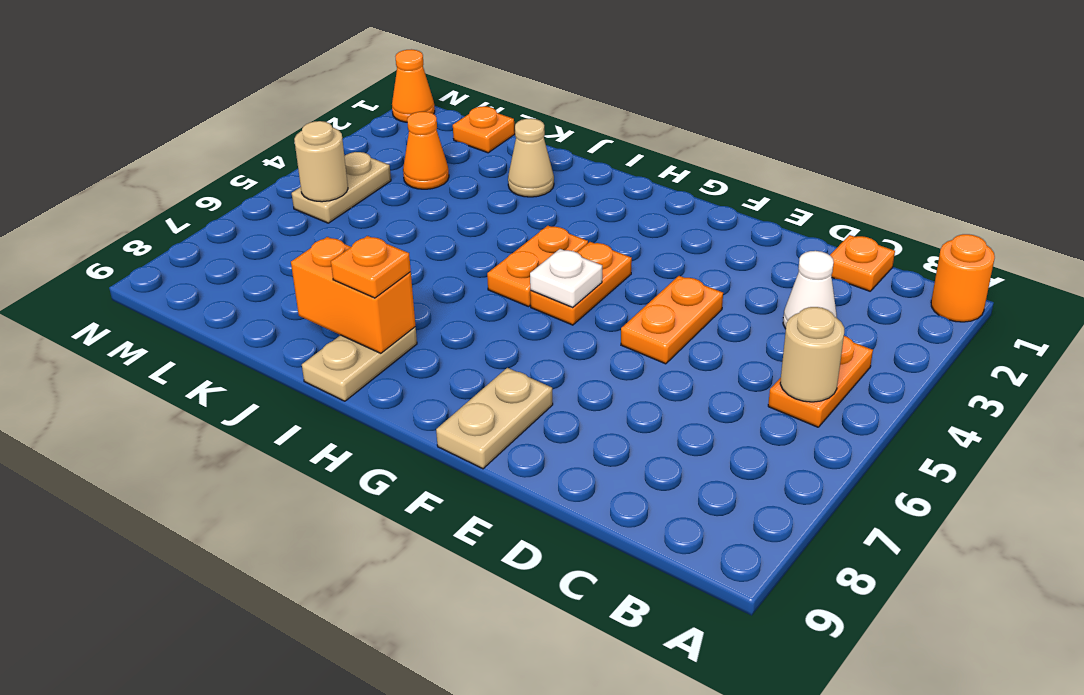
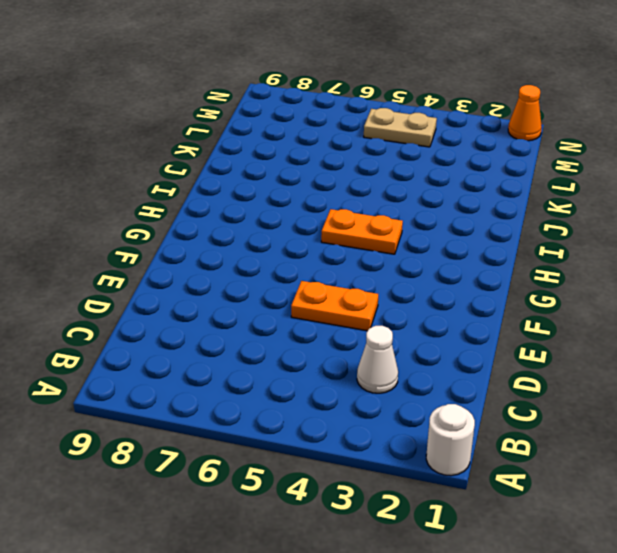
white 1x1 round brick [426,404,475,476] -> orange 1x1 round brick [931,234,995,322]
none -> orange 1x2 plate [768,336,873,427]
none -> orange 1x1 plate [830,235,895,291]
none -> tan 1x2 plate [436,368,553,469]

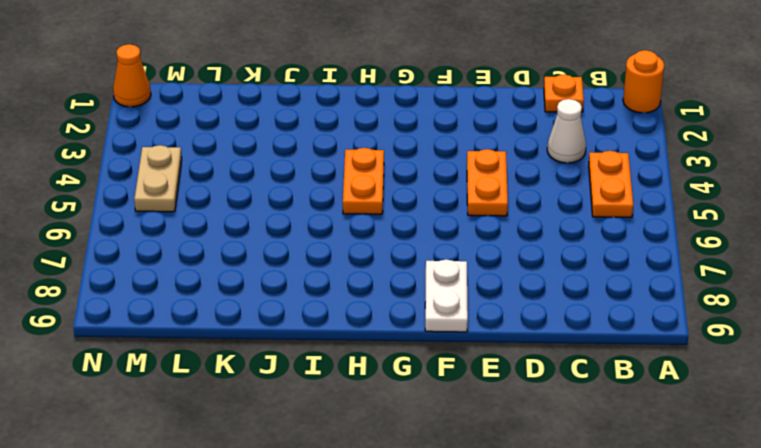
white 1x2 plate [425,259,468,332] -> tan 1x2 plate [436,368,553,469]
none -> orange 1x2 plate [530,242,632,325]
none -> tan 1x2 plate [302,327,417,401]
none -> tan 1x1 cone [508,118,554,197]

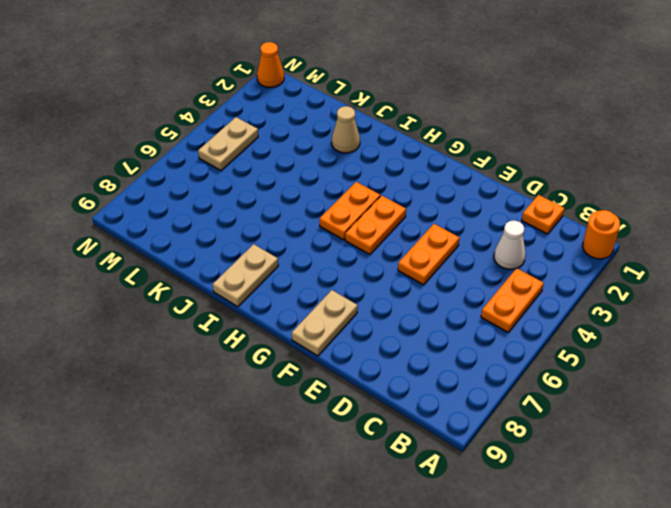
none -> orange 1x1 plate [453,106,515,153]
none -> orange 1x1 cone [403,112,449,189]
none -> tan 1x1 round brick [780,307,844,402]

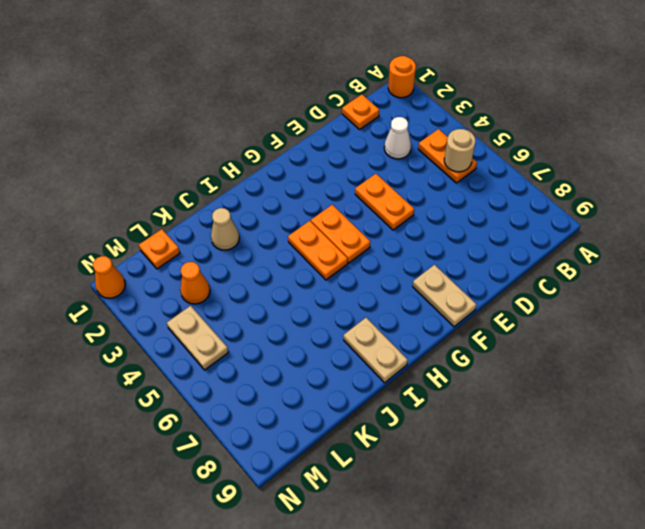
none -> white 1x1 plate [530,249,602,307]
none -> orange 1x2 brick [291,237,415,353]
none -> tan 1x1 round brick [294,121,348,202]

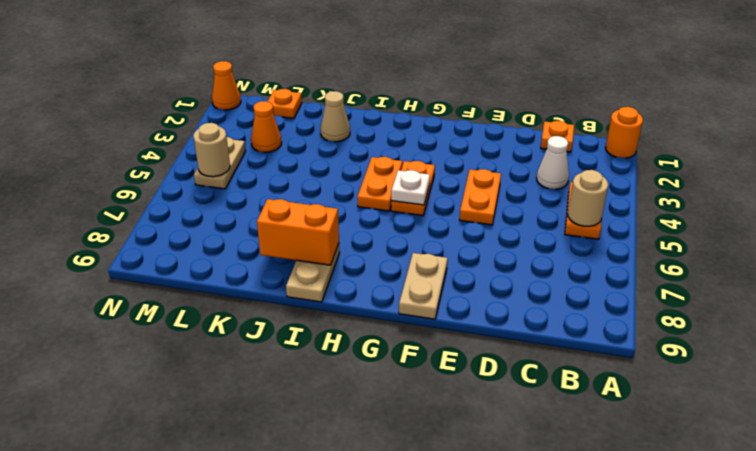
none -> orange 1x1 plate [331,236,411,298]

